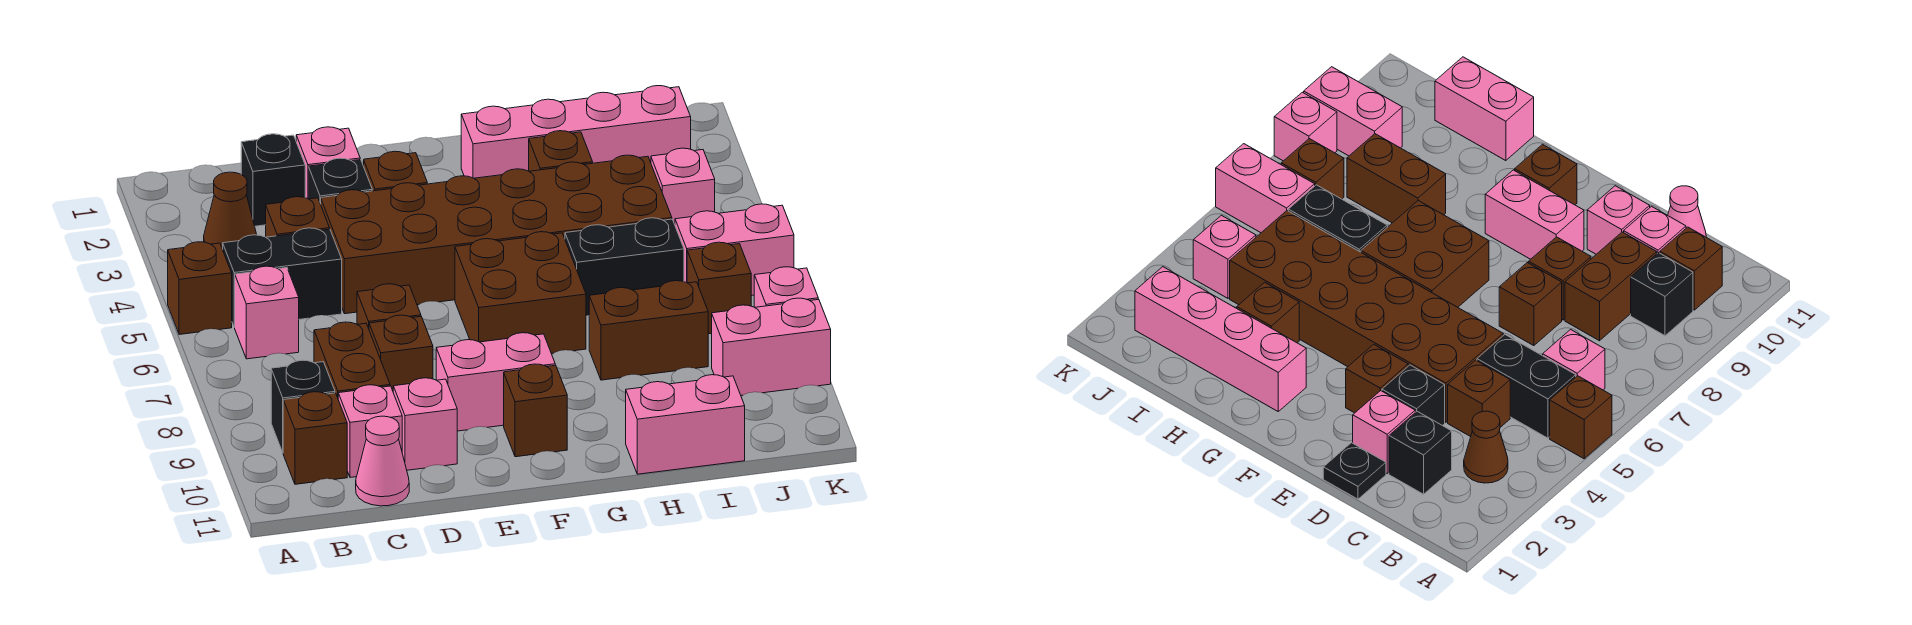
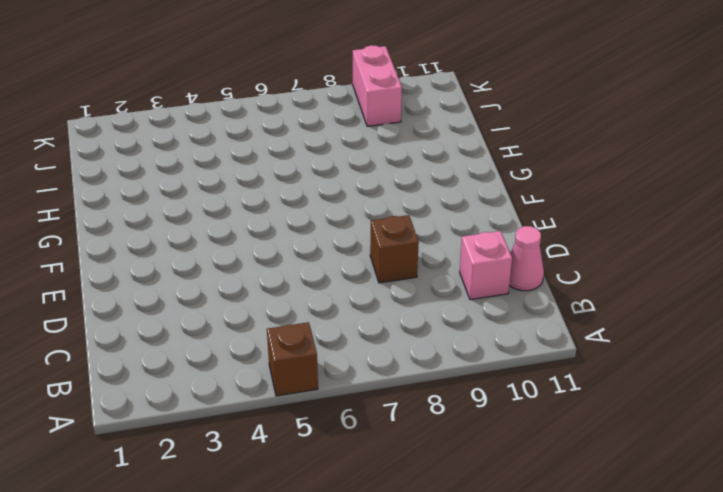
none -> brown 1x1 cone [204,172,257,249]
none -> black 1x2 brick [223,228,342,327]
none -> pink 1x1 brick [234,266,299,359]
none -> black 1x1 brick [271,360,335,452]

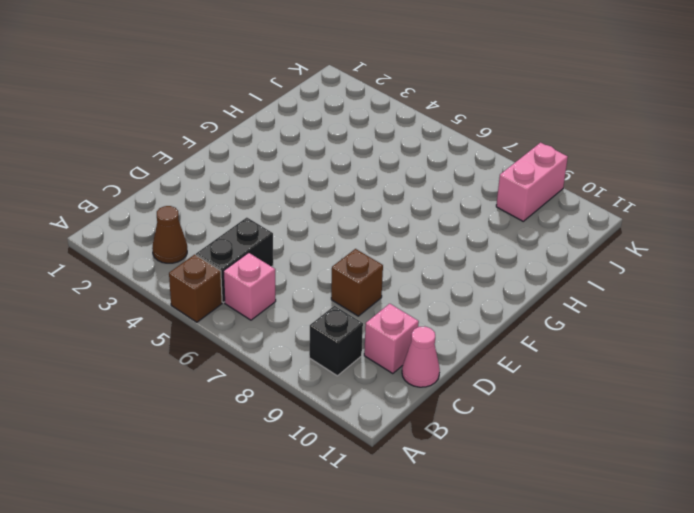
none -> brown 1x1 brick [283,392,347,484]
none -> black 1x1 brick [241,134,305,226]
none -> brown 1x1 brick [266,197,330,237]
none -> brown 1x2 brick [314,322,390,397]

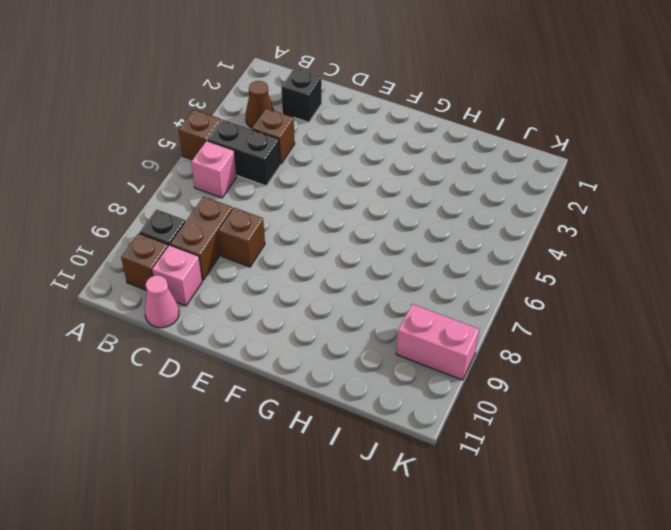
none -> black 1x1 plate [1323,443,1386,499]
none -> pink 1x1 brick [296,127,360,199]
none -> black 1x1 brick [308,158,372,204]
none -> brown 2x6 brick [321,155,672,314]

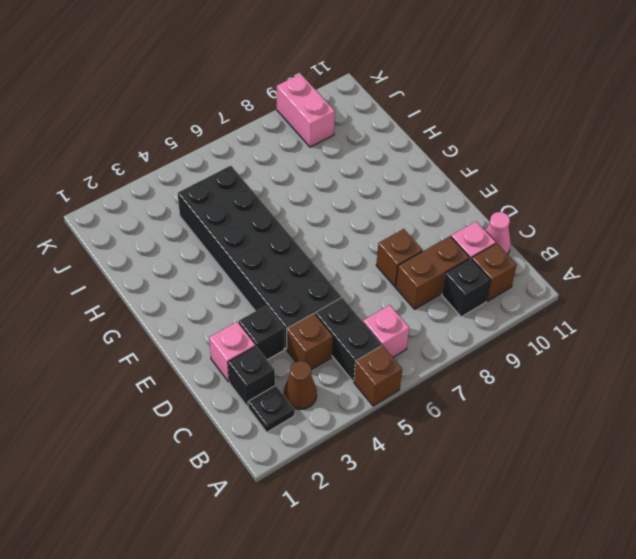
black 1x1 plate [248,385,295,432] -> black 1x1 plate moved to [1323,443,1386,499]
black 2x6 brick [178,166,341,349] -> brown 2x6 brick [321,155,672,314]
none -> brown 1x1 brick [357,284,421,328]
none -> pink 1x1 brick [393,378,457,470]
none -> brown 1x1 brick [364,151,427,191]
none -> pink 1x2 brick [436,333,555,431]

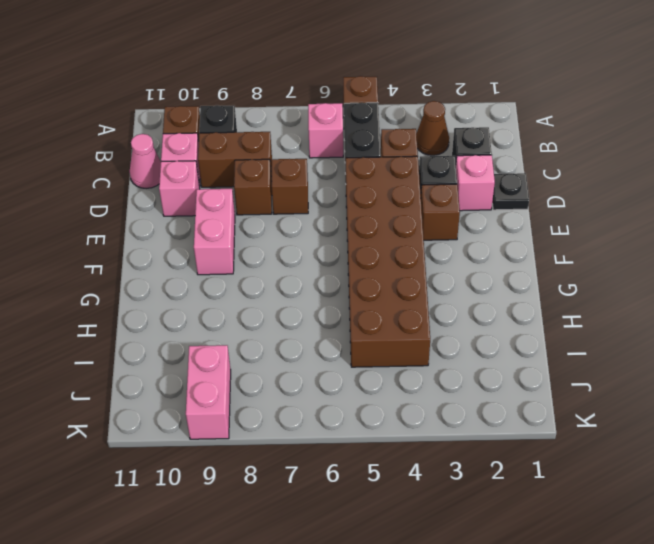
none -> brown 2x2 brick [455,232,586,354]
none -> brown 1x1 brick [504,364,567,457]
none -> pink 1x4 brick [461,86,691,178]
none -> brown 1x1 brick [529,131,593,171]

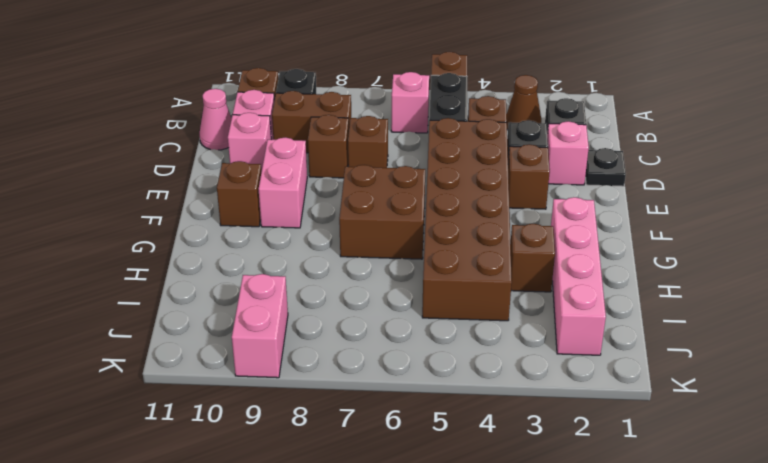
none -> black 1x2 brick [565,218,684,316]
none -> brown 1x2 brick [589,281,708,380]
none -> pink 1x2 brick [626,375,745,474]
none -> pink 1x1 brick [651,148,715,224]

